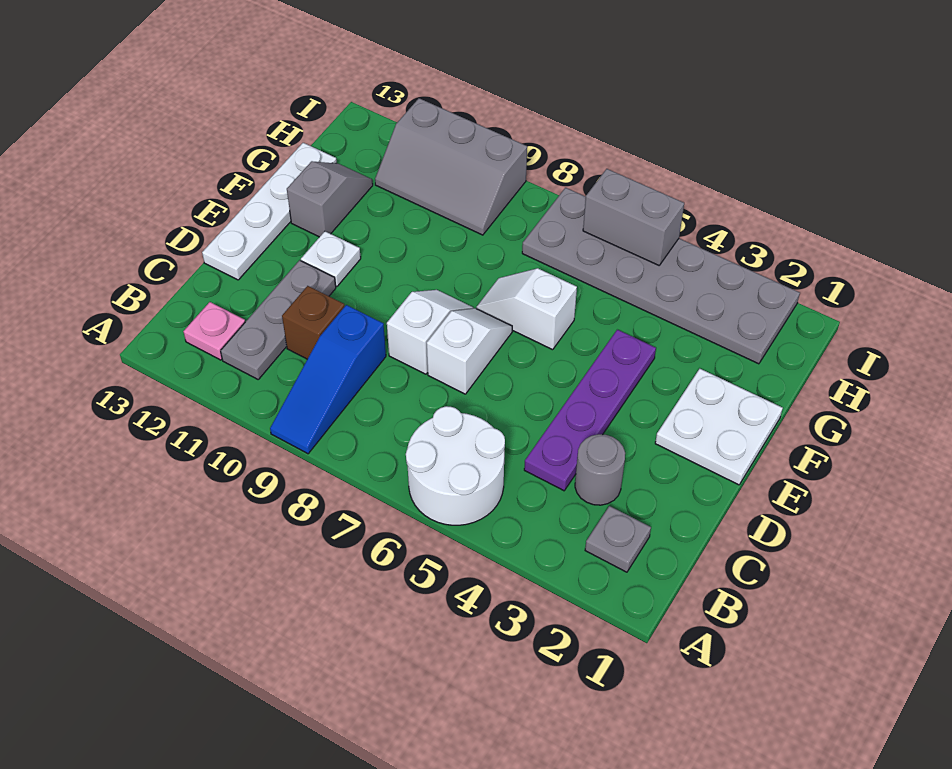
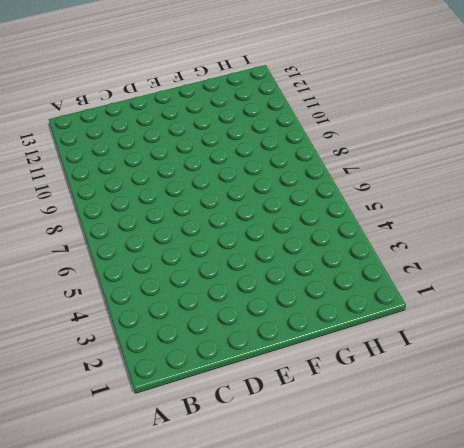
none -> white 2x2 round brick [406,406,505,525]
none -> blue 1x3 slope [270,305,386,454]
none -> grey 1x1 plate [585,506,651,572]

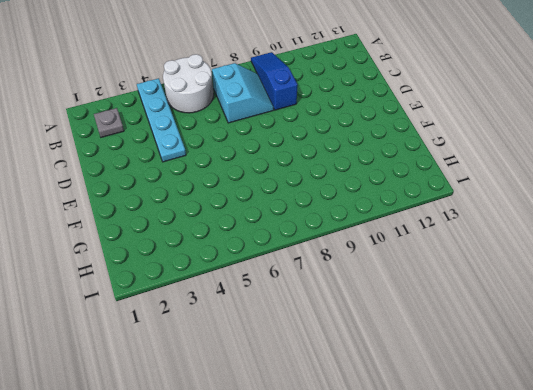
cyan 1x4 plate [137,78,186,162] -> purple 1x4 plate [524,330,656,491]
cyan 2x2 slope [212,63,274,123] -> none
none -> grey 1x3 plate [221,260,336,379]
none -> pink 1x1 plate [183,302,245,360]
none -> grey 1x1 round brick [575,434,625,505]

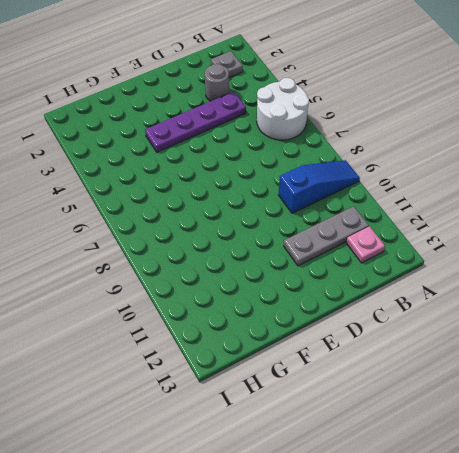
none -> brown 1x1 brick [282,286,345,359]
none -> white 1x2 slope [427,308,512,394]
none -> white 1x2 slope [387,290,473,374]

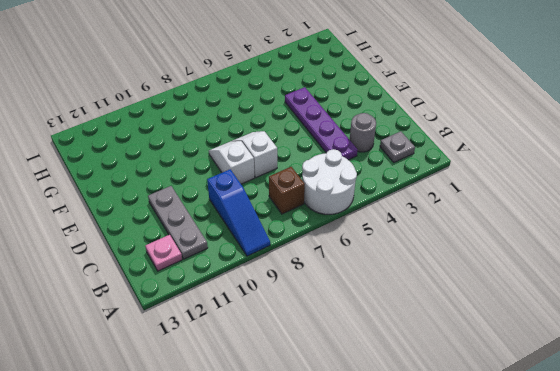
brown 1x1 brick [269,167,305,214] -> brown 1x1 brick moved to [282,286,345,359]
none -> white 1x4 plate [202,143,337,280]
none -> white 2x2 plate [655,369,783,485]
none -> white 1x1 plate [301,231,361,287]

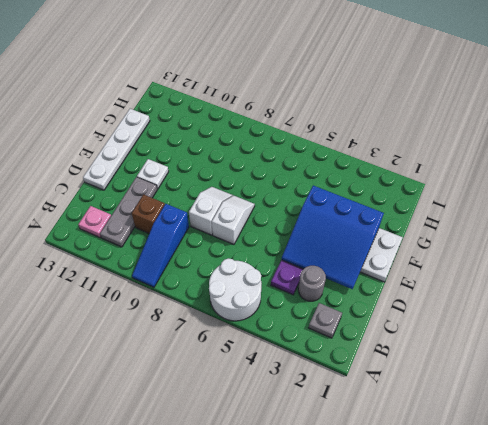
blue 3x3 slope [282,186,384,289] -> none
none -> white 1x2 slope [476,268,577,350]
none -> grey 1x2 slope [287,161,373,237]
none -> grey 2x6 plate [522,188,800,364]

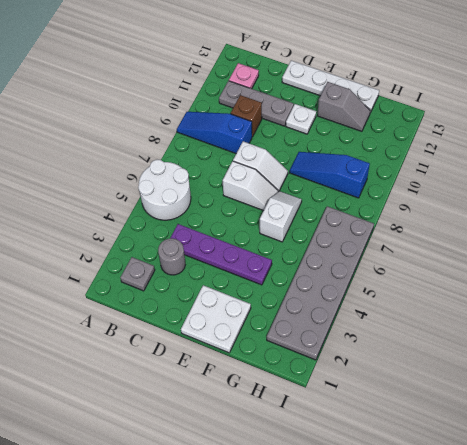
blue 1x3 slope [290,152,370,198] -> grey 2x3 slope [375,98,527,235]
none -> grey 1x2 brick [583,169,684,265]

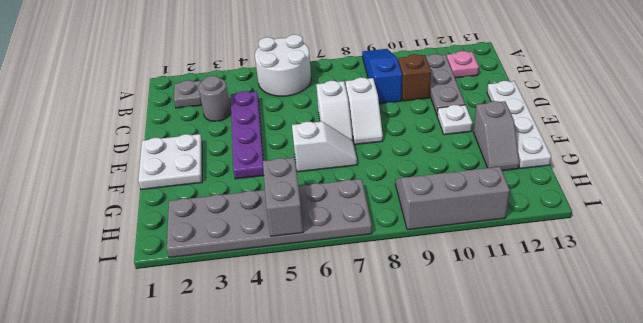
grey 1x2 brick [263,158,303,236] -> grey 1x2 brick turned to [583,169,684,265]

